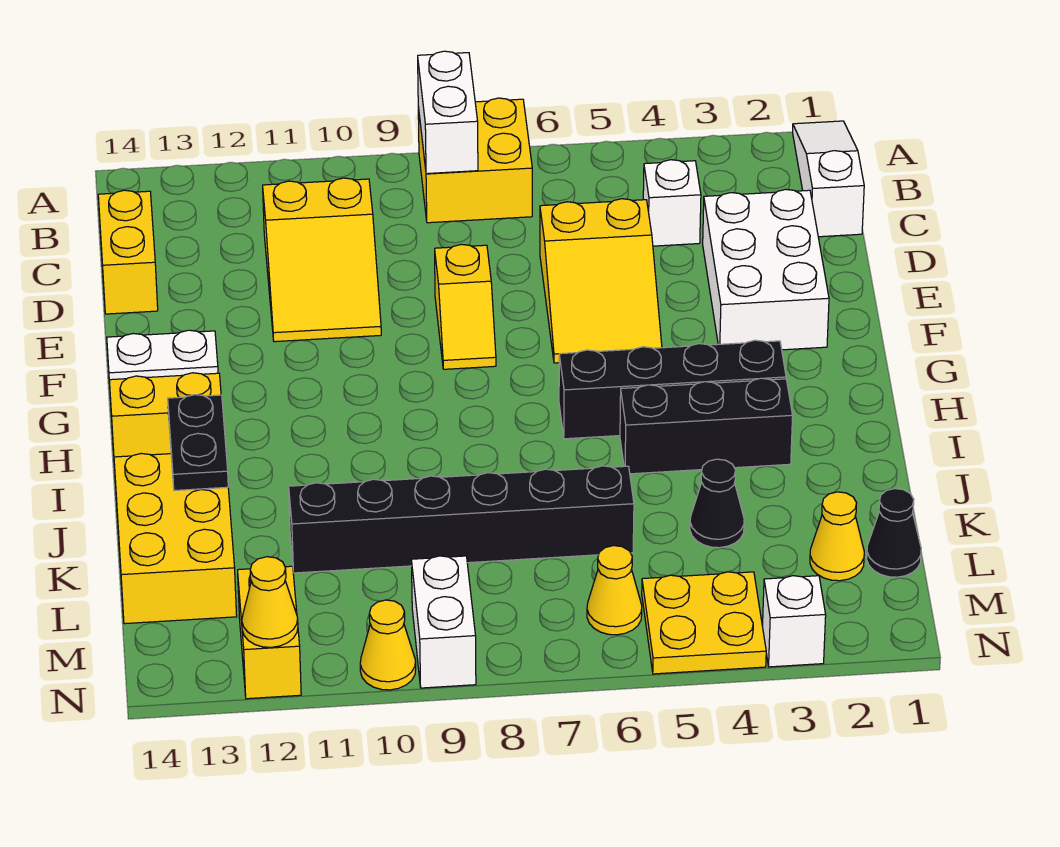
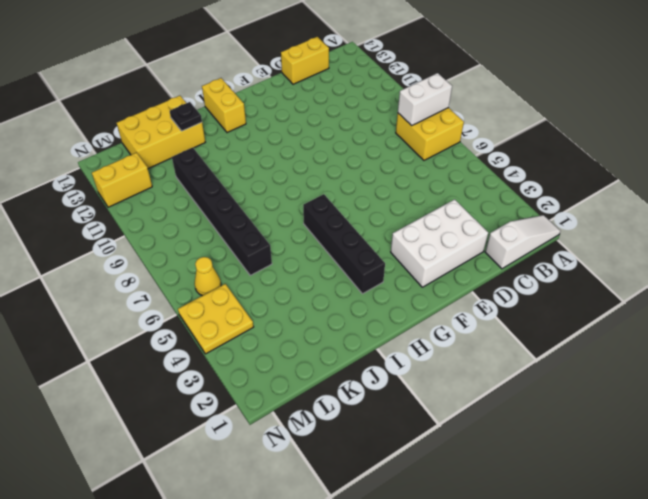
black 1x1 plate [170,102,202,131] -> black 1x2 plate [168,395,228,491]
none -> white 1x1 brick [643,160,701,246]
none -> yellow 2x3 slope [263,178,381,342]
none -> yellow 2x3 slope [540,199,662,363]

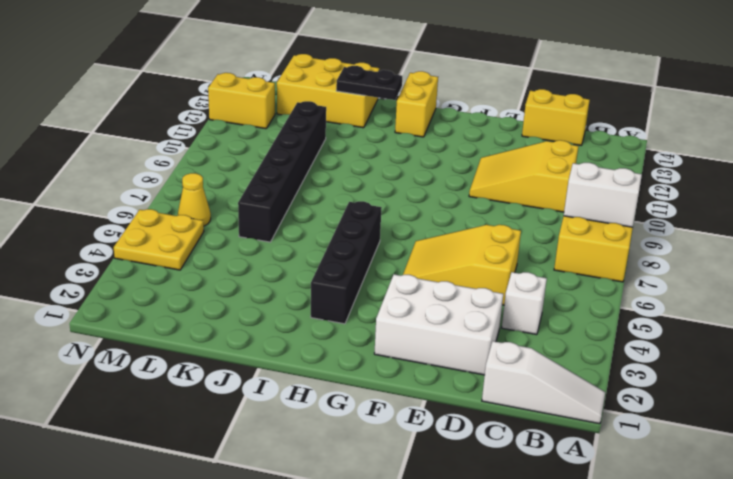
none -> yellow 1x2 slope [435,244,496,369]
none -> white 1x2 plate [107,330,218,383]
none -> black 1x3 brick [620,378,793,474]

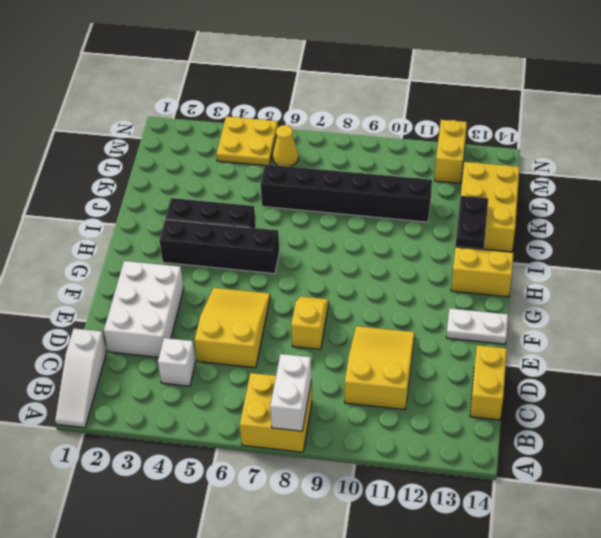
none -> black 1x1 cone [690,459,744,548]
none -> black 1x1 cone [867,489,921,577]
none -> yellow 1x1 cone [810,492,864,581]

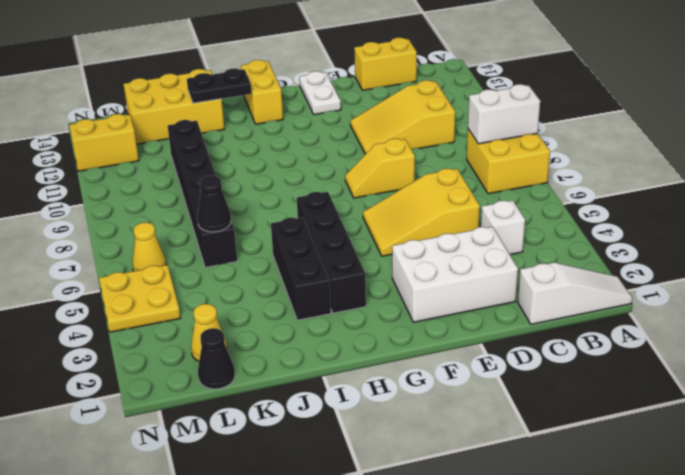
black 1x1 cone [197,176,231,232] -> black 1x1 cone moved to [690,459,744,548]
none -> white 1x2 brick [411,556,476,688]
none -> white 1x1 brick [763,576,826,667]
none -> yellow 1x1 cone [360,600,416,690]

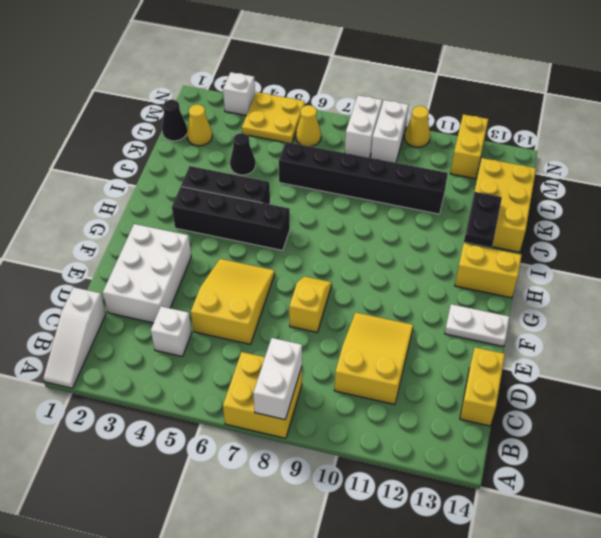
white 1x2 brick [345,95,382,158] -> none
none -> yellow 1x1 cone [242,557,298,647]

